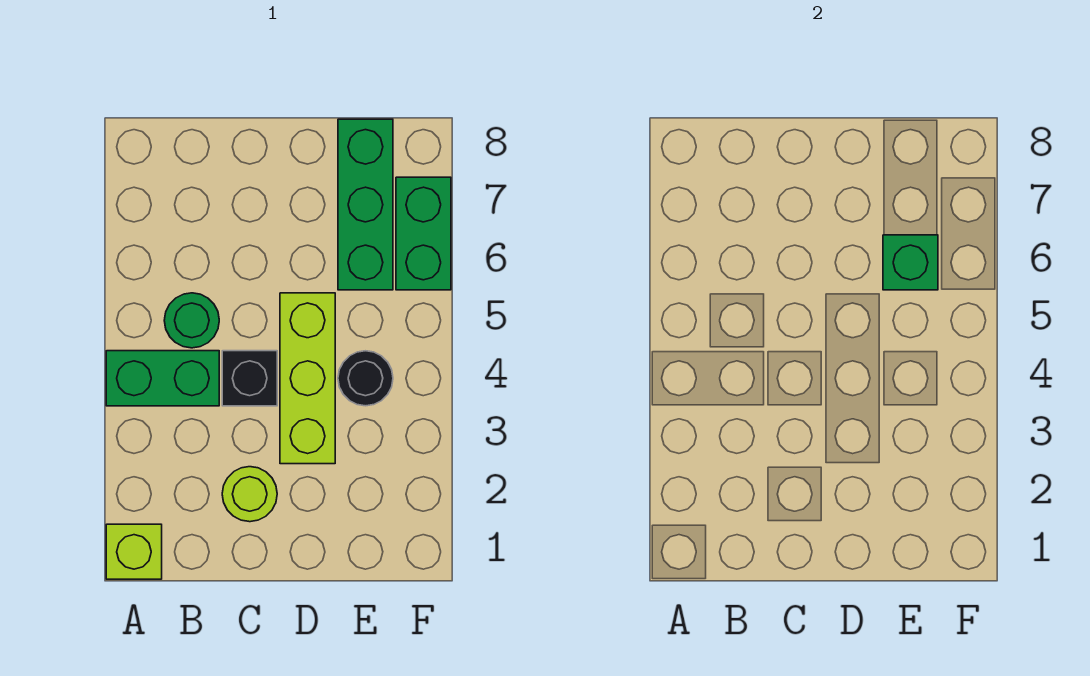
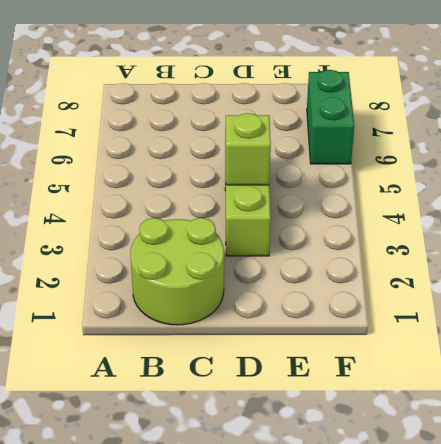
lime 2x2 round brick [130,218,224,325] -> lime 1x1 round brick [222,467,277,522]
lime 1x1 brick [225,113,271,185] -> lime 1x1 brick moved to [106,524,162,579]
none -> green 1x2 brick [106,351,219,406]
none -> green 1x1 round brick [164,293,219,348]

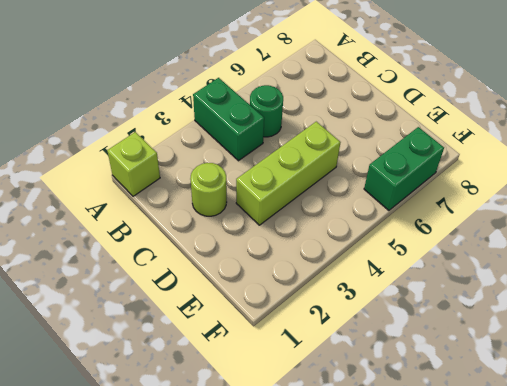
none -> black 1x1 brick [222,351,277,406]
none -> black 1x1 round brick [338,351,393,406]

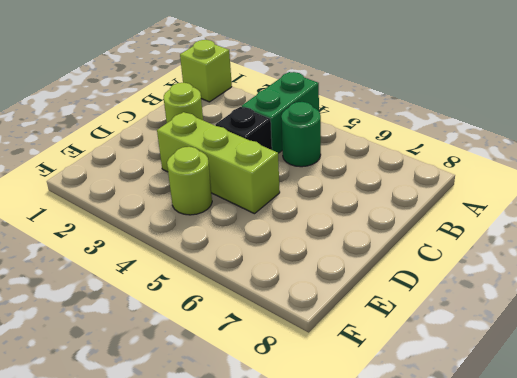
lime 1x1 round brick [167,147,212,215] -> black 1x1 round brick [338,351,393,406]
none -> green 1x3 brick [338,119,393,290]
none -> green 1x2 brick [396,177,451,290]

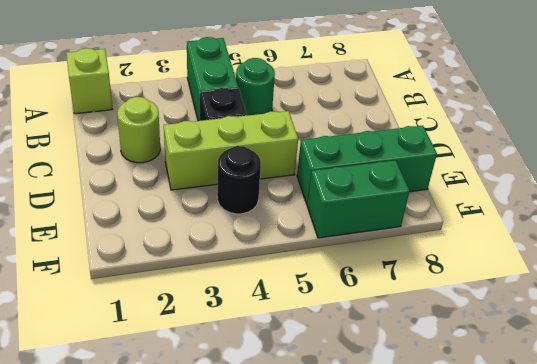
none -> green 1x1 brick [883,235,938,290]

